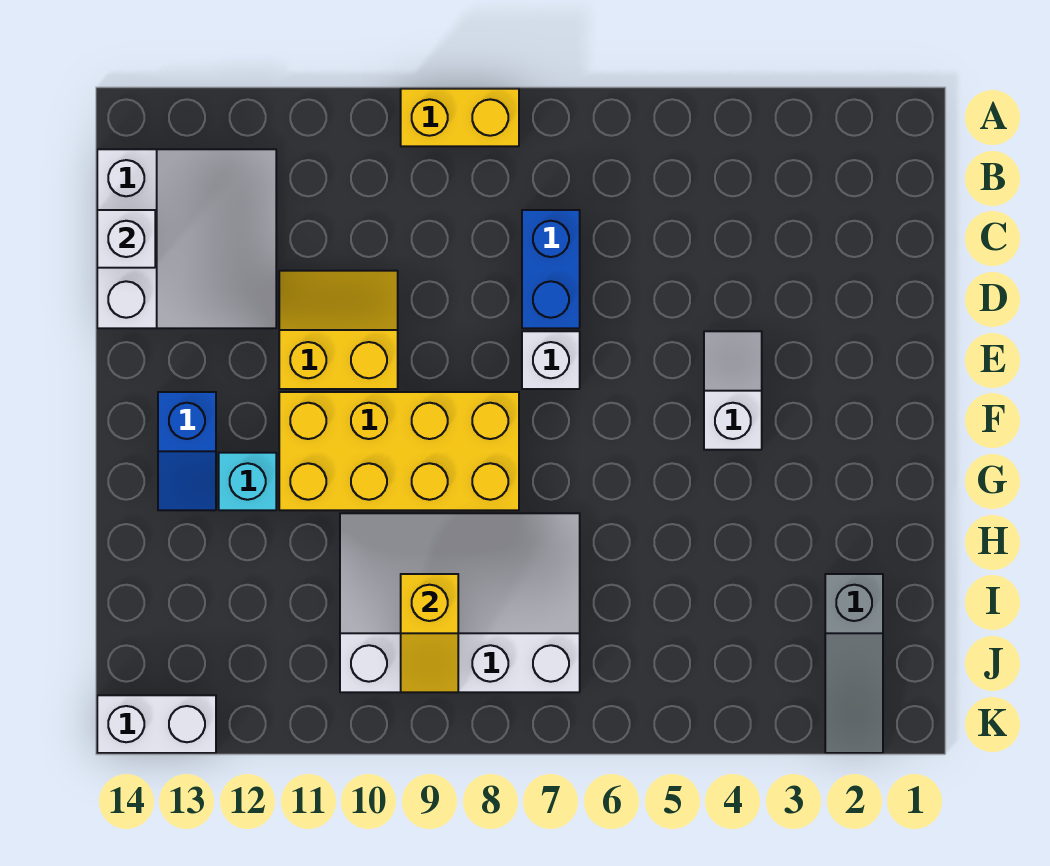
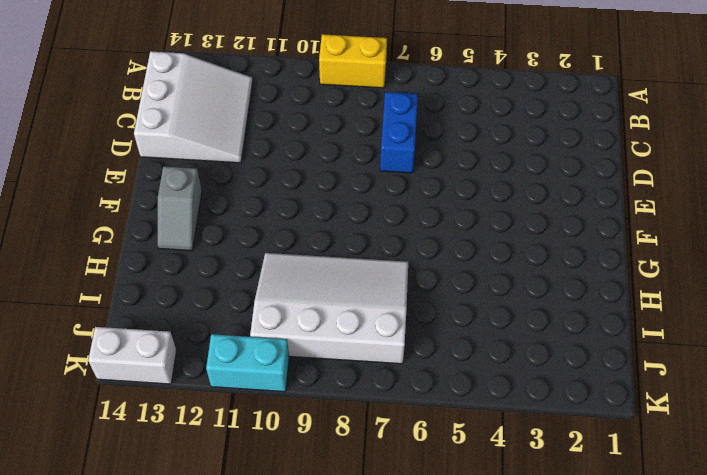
grey 1x2 slope [158,167,202,251] -> blue 1x2 slope [158,392,216,510]
cyan 1x2 brick [206,334,289,392] -> none
none -> yellow 2x2 slope [279,271,398,389]
none -> white 1x2 slope [704,331,762,450]
none -> white 1x1 brick [522,331,580,389]

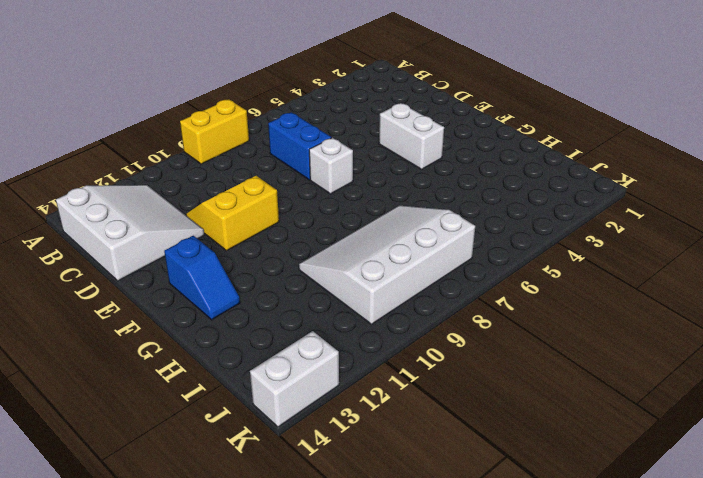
white 1x2 brick [379,103,444,169] -> white 1x2 slope [704,331,762,450]
none -> yellow 2x4 brick [279,392,519,510]
none -> cyan 1x1 brick [219,453,276,510]
none -> grey 1x3 slope [825,574,883,753]

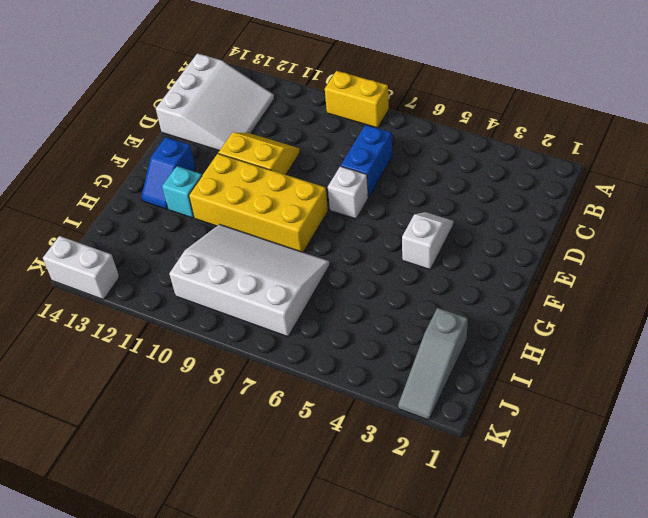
none -> white 1x1 brick [97,210,155,268]
none -> yellow 1x2 slope [401,574,458,692]

